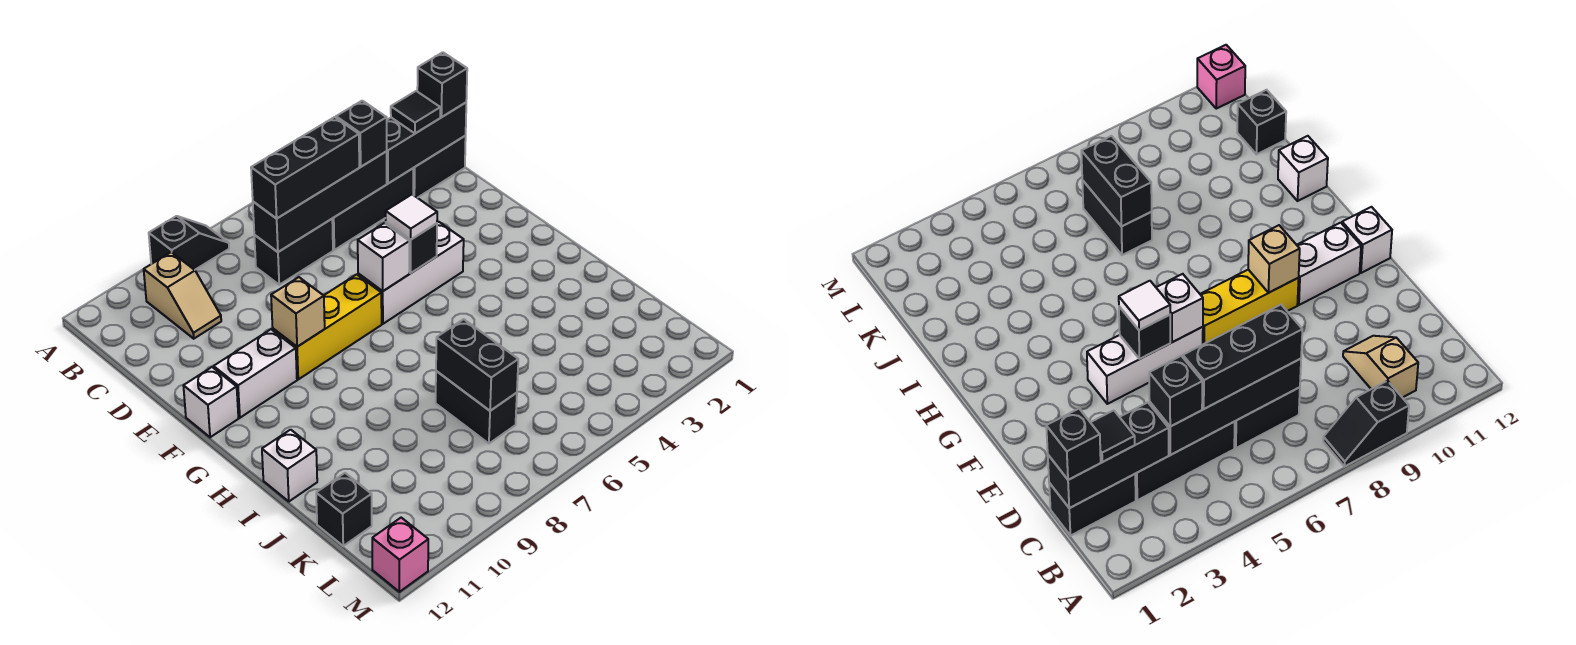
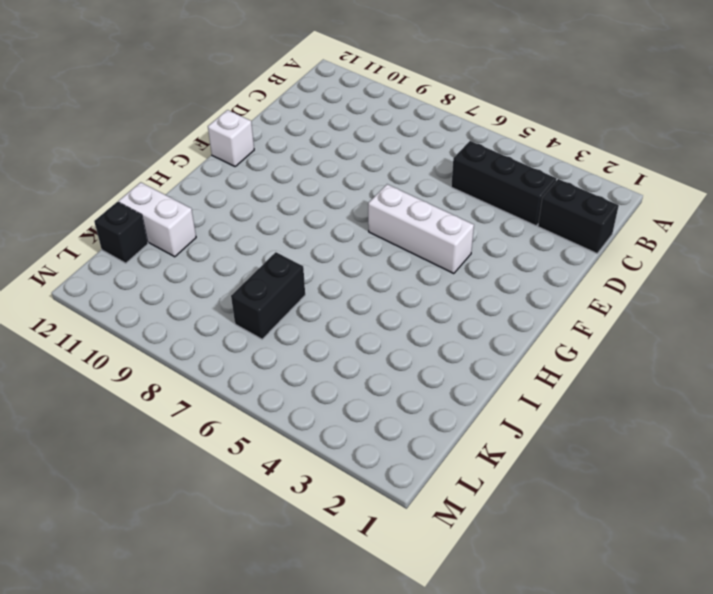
white 1x2 brick [118,182,196,257] -> white 1x2 brick moved to [214,329,297,418]
none -> black 1x2 slope [149,216,229,270]
none -> tan 1x2 slope [144,252,221,339]
none -> black 1x2 brick [254,219,333,285]

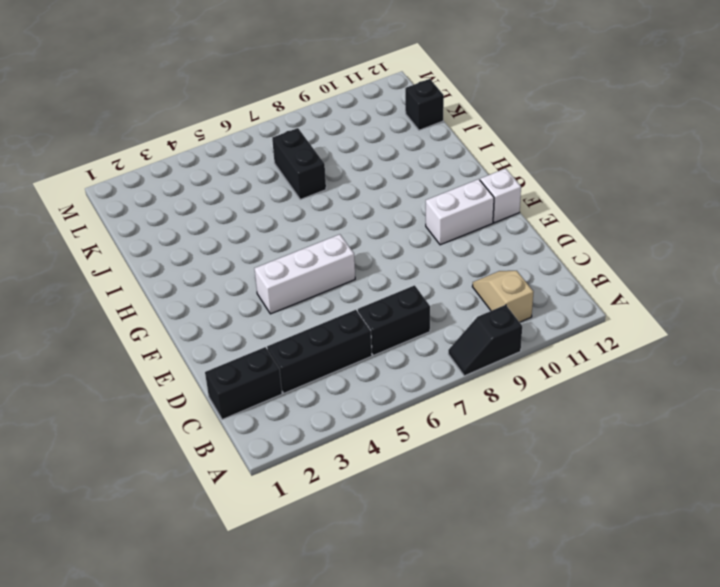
none -> yellow 1x3 brick [273,274,382,379]
none -> white 1x1 brick [262,430,317,501]
none -> pink 1x1 brick [372,518,428,592]

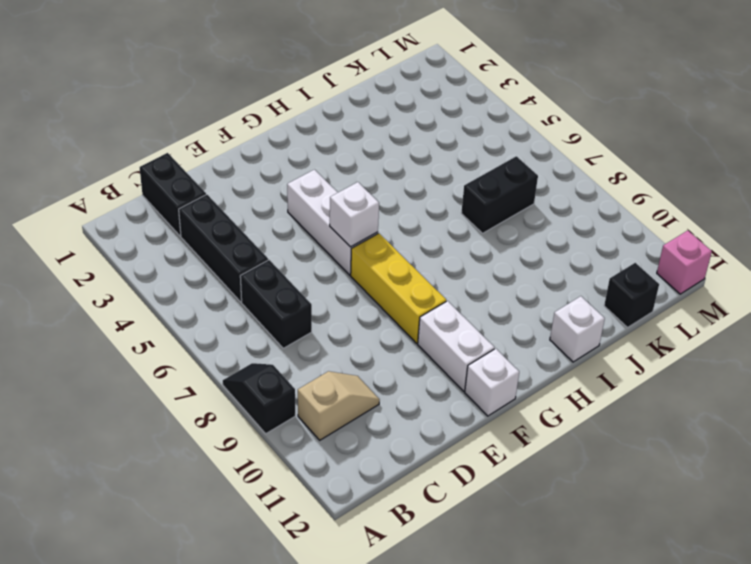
none -> black 1x3 brick [386,103,466,183]
none -> black 1x4 brick [253,152,387,252]
none -> black 1x1 brick [386,222,437,273]

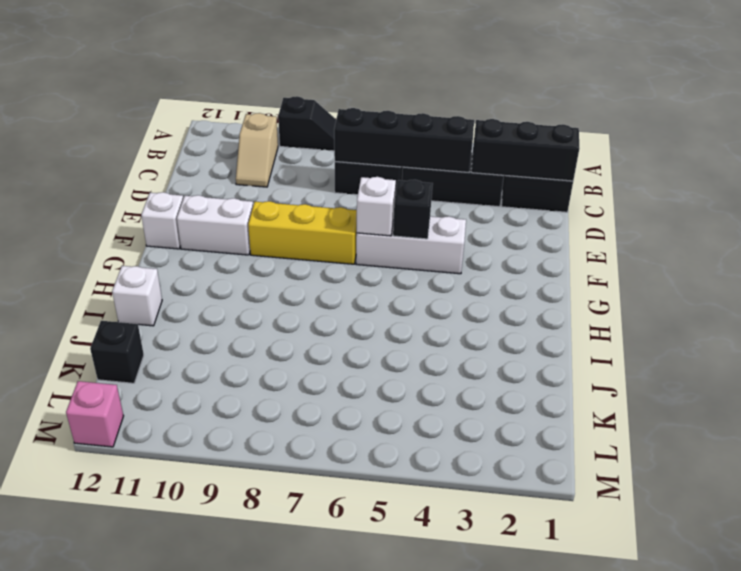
none -> black 1x2 brick [436,371,517,443]
none -> tan 1x1 brick [271,277,325,347]
none -> black 1x2 brick [436,319,518,411]

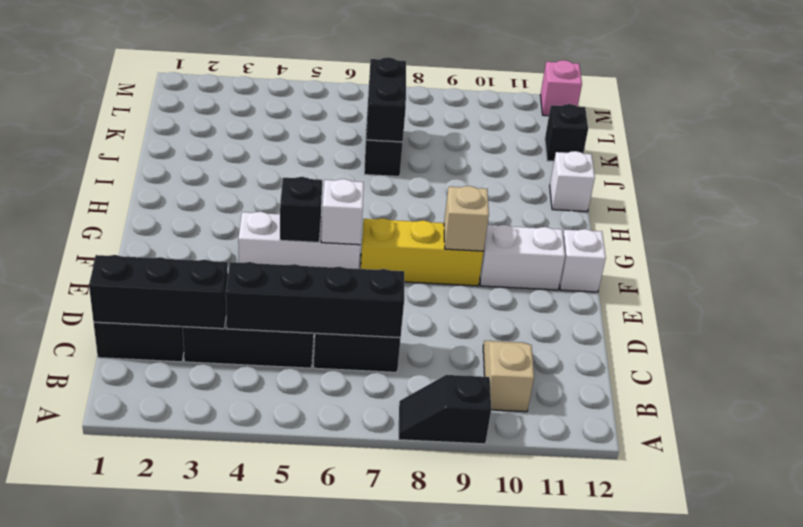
none -> black 1x1 brick [417,52,467,117]
none -> black 1x1 tile [391,91,440,133]
none -> black 1x1 brick [336,101,387,167]

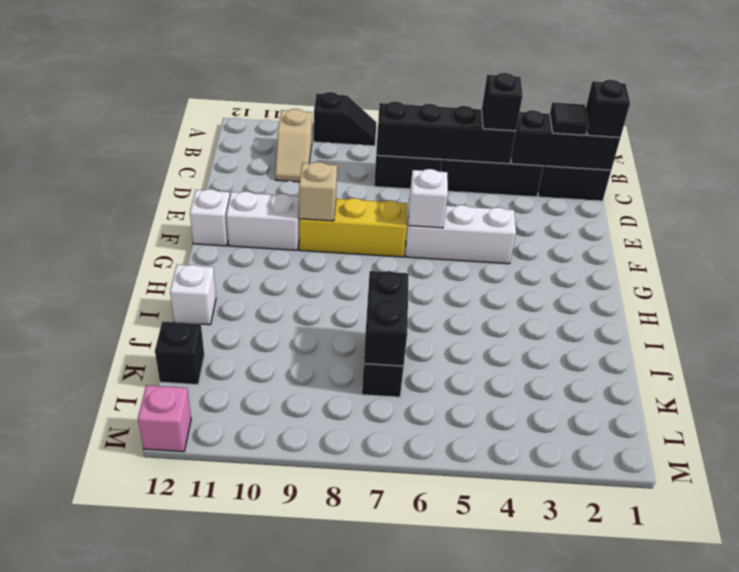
none -> black 1x1 brick [386,222,437,273]
none -> black 1x3 brick [251,117,359,219]
none -> white 1x1 tile [386,194,437,240]

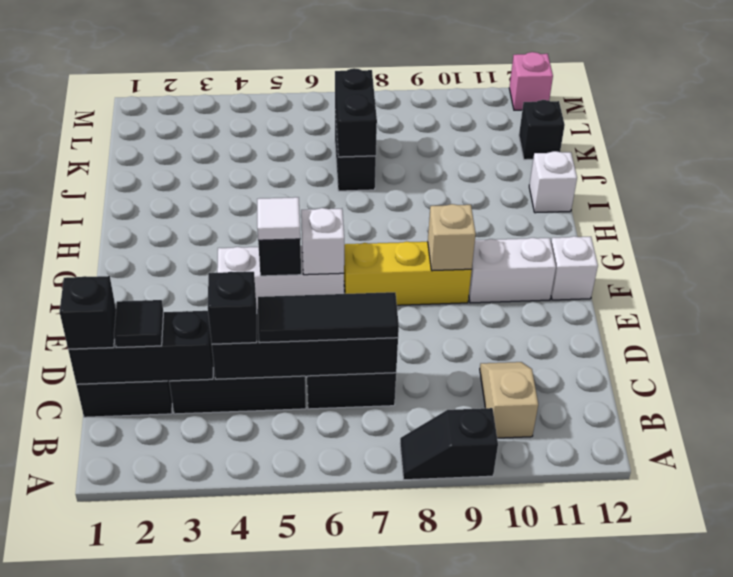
black 1x3 tile [258,292,399,343] -> black 1x3 brick [251,117,359,219]

